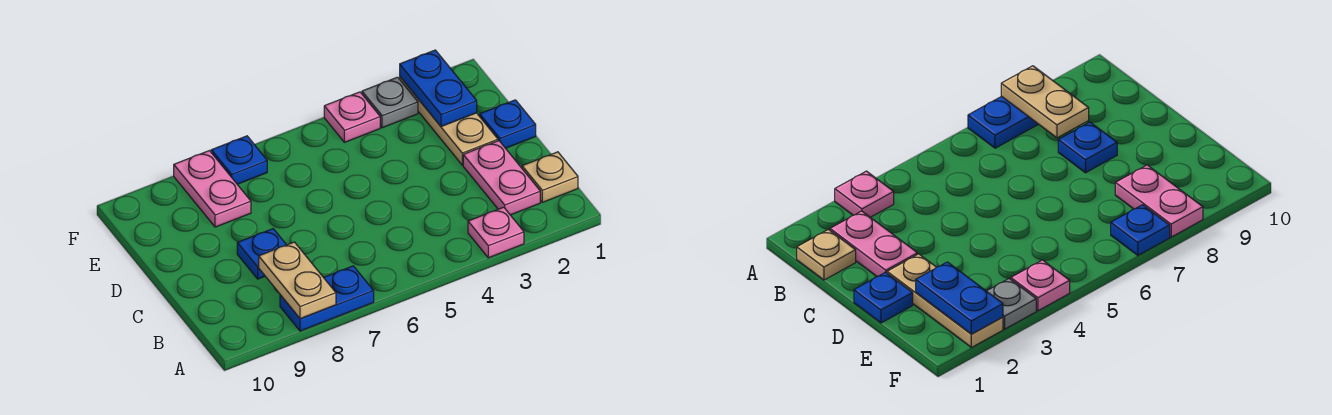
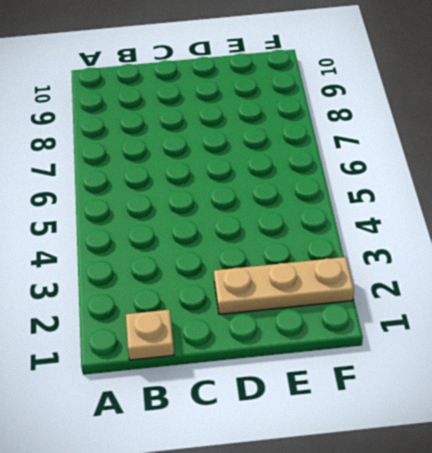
none -> pink 1x1 plate [468,207,524,258]
none -> blue 1x2 plate [280,266,374,331]
none -> pink 1x2 plate [463,141,540,215]

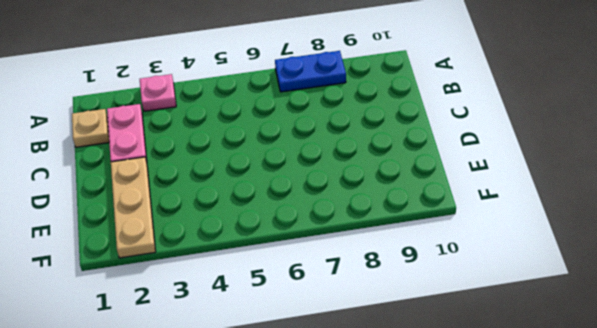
none -> blue 1x1 plate [237,229,286,279]
none -> blue 1x1 plate [480,100,536,148]
none -> pink 1x2 plate [174,151,251,227]

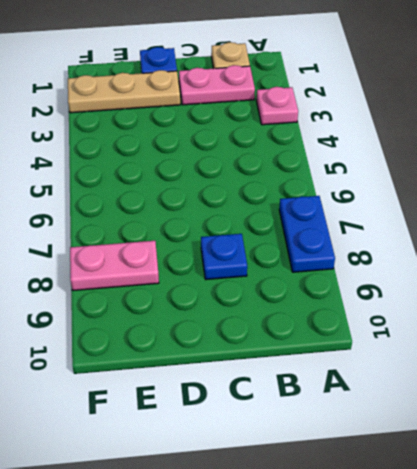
none -> grey 1x1 plate [362,77,418,128]
none -> pink 1x1 plate [324,92,380,142]
none -> blue 1x1 plate [211,136,267,184]

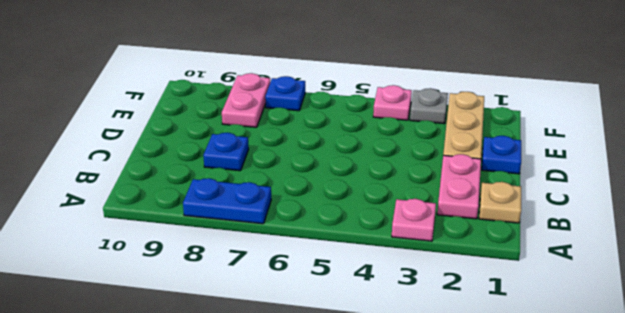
none -> tan 1x2 plate [259,242,336,319]
none -> blue 1x2 plate [400,50,477,127]

